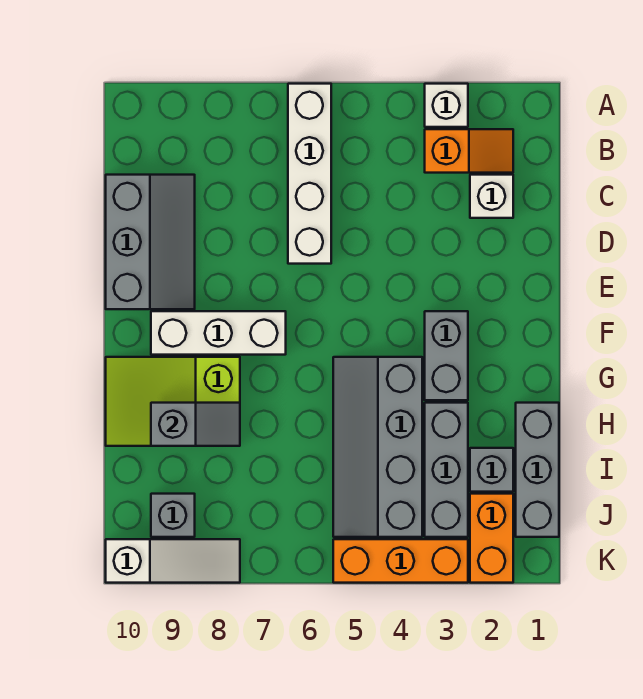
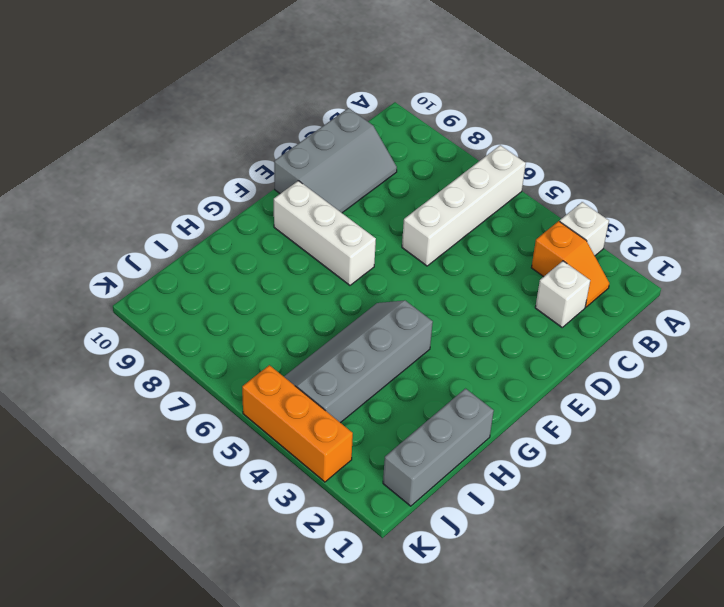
none -> grey 1x2 brick [425,311,468,400]
none -> lime 2x3 slope [106,357,240,446]
none -> grey 1x3 brick [425,403,468,537]

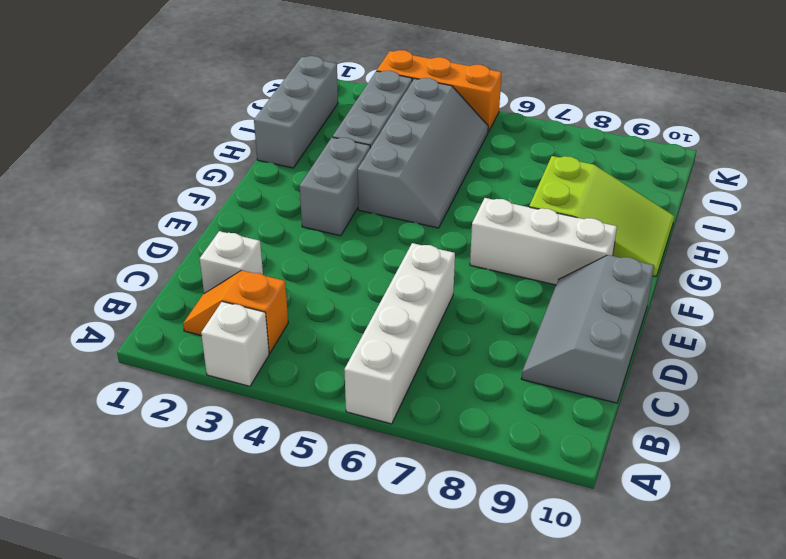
none -> grey 1x1 brick [470,448,513,492]
none -> orange 1x2 brick [470,494,513,583]
none -> grey 1x1 brick [151,494,195,537]

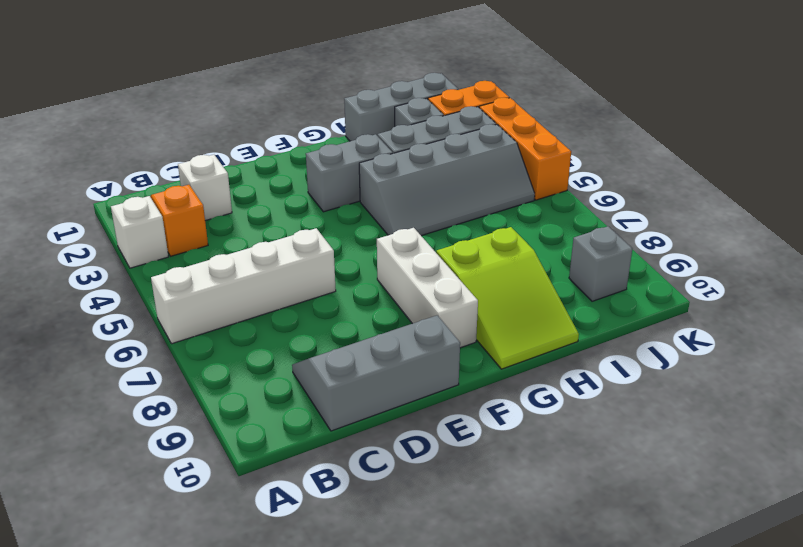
none -> white 1x3 slope [106,539,240,583]
none -> grey 1x2 slope [151,403,240,446]

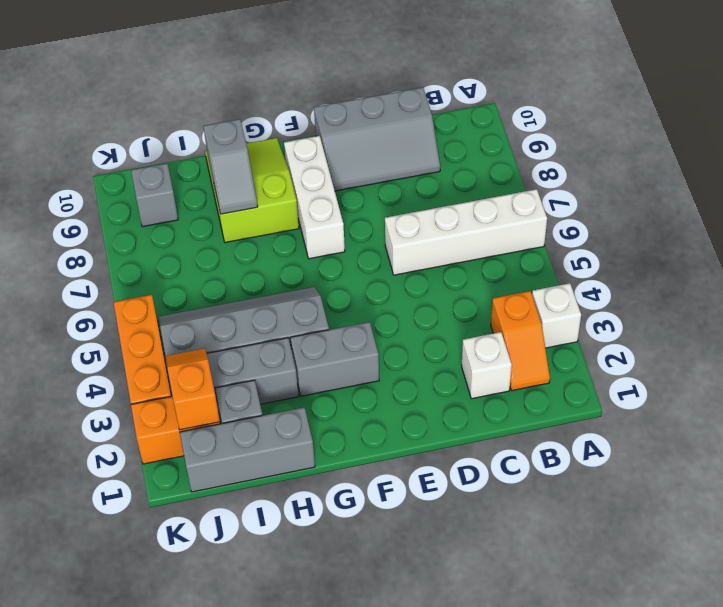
orange 1x2 slope [166,348,220,430] -> none
none -> white 1x3 slope [106,539,240,583]

